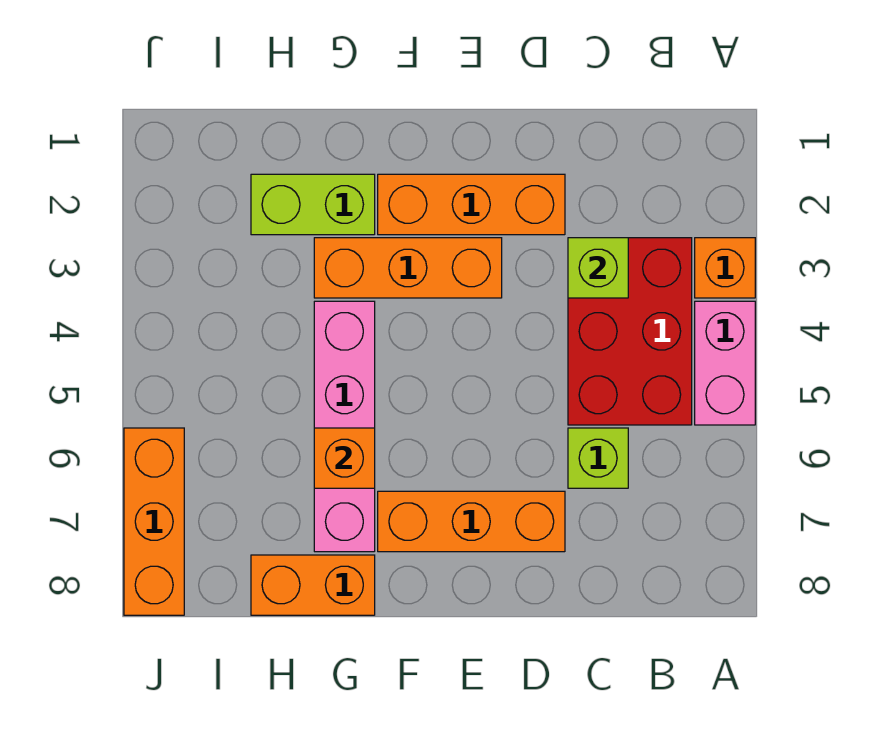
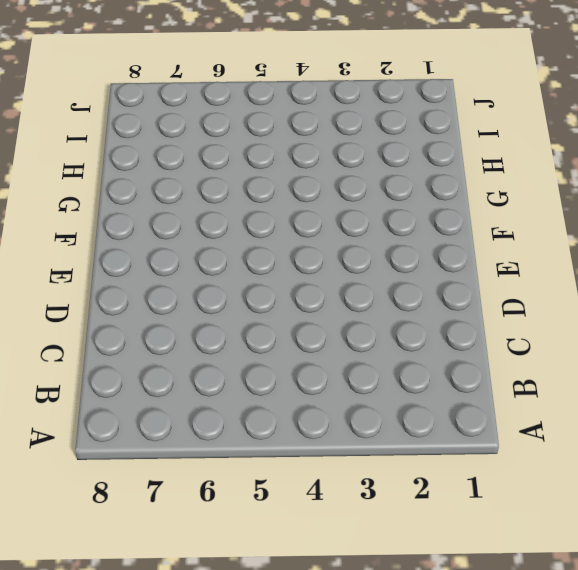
none -> orange 1x1 brick [695,238,755,298]
none -> pink 1x2 brick [695,301,755,425]
none -> red 2x3 brick [568,238,692,425]

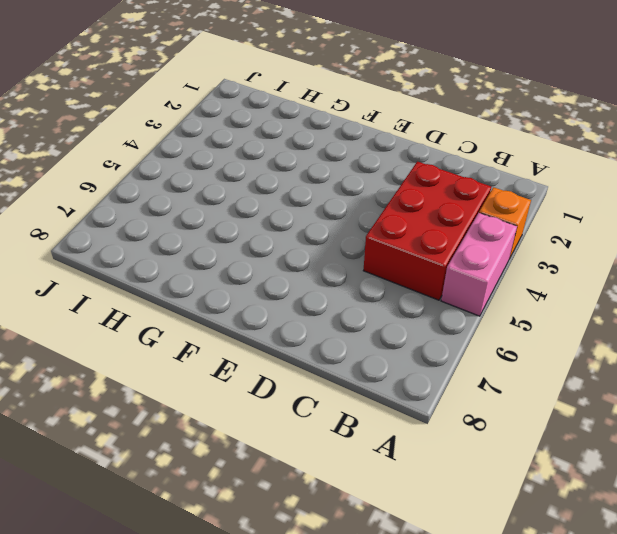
none -> lime 1x1 brick [568,428,628,488]
none -> orange 1x3 brick [378,174,565,235]
none -> orange 1x3 brick [378,491,565,552]

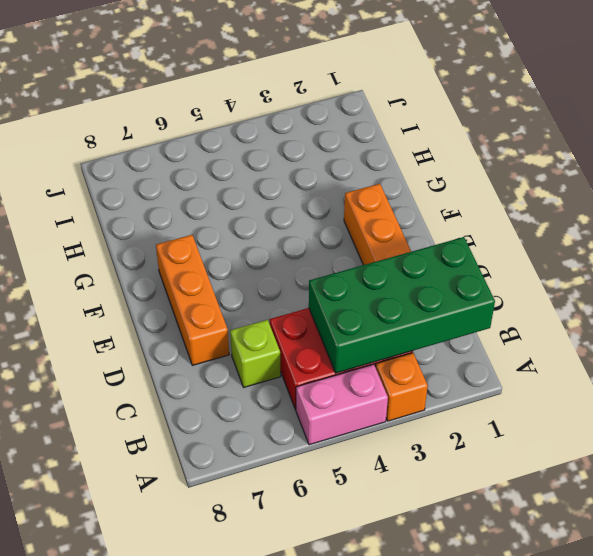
green 2x4 brick [309,237,495,373] -> lime 1x1 brick [568,238,628,298]
none -> orange 1x3 brick [314,238,502,298]
none -> lime 1x2 brick [251,174,375,235]
none -> pink 1x4 brick [314,301,375,552]

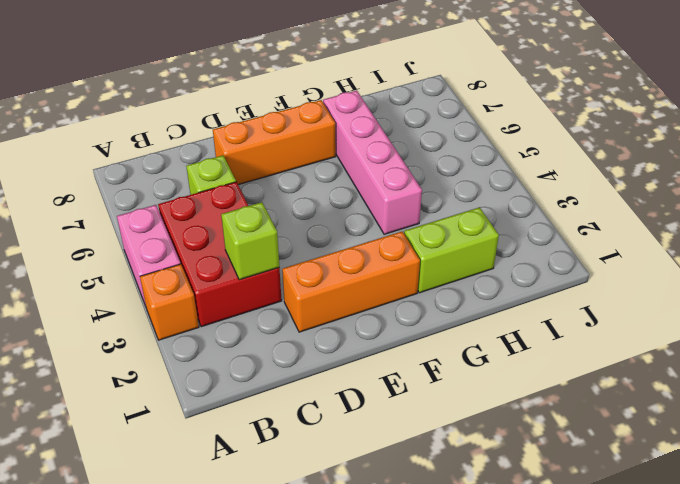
none -> orange 1x3 brick [314,238,502,298]
none -> orange 1x2 brick [251,555,375,615]
none -> orange 1x3 brick [124,428,184,615]

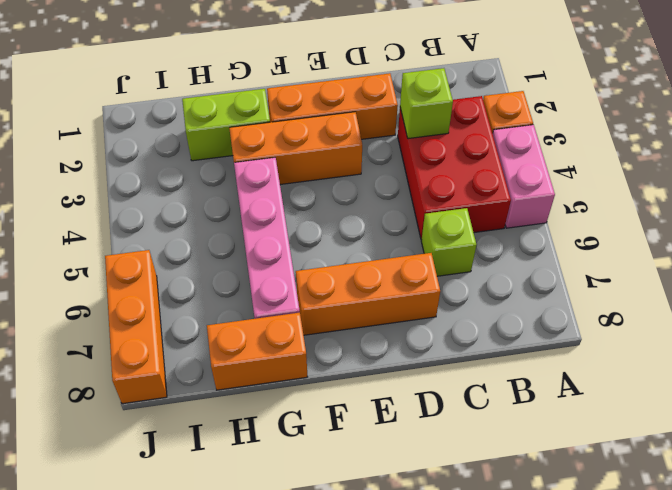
none -> orange 1x1 brick [314,428,375,488]

